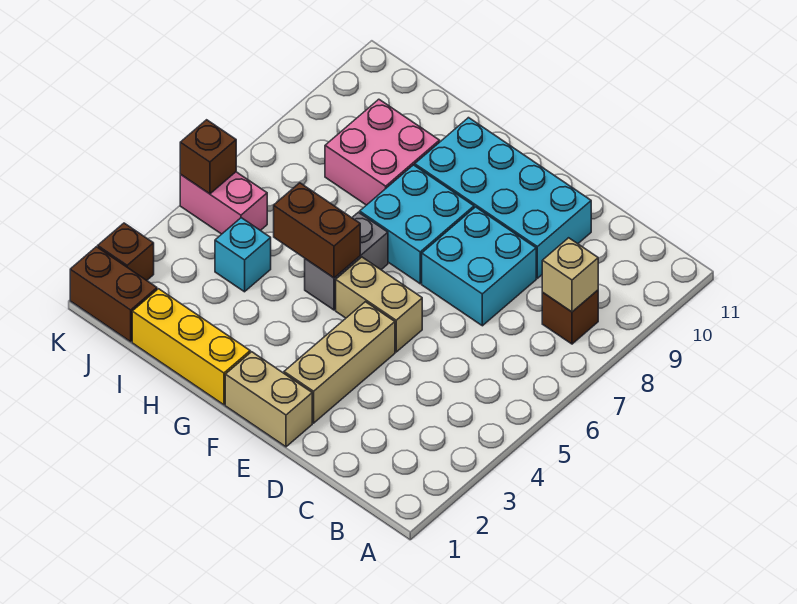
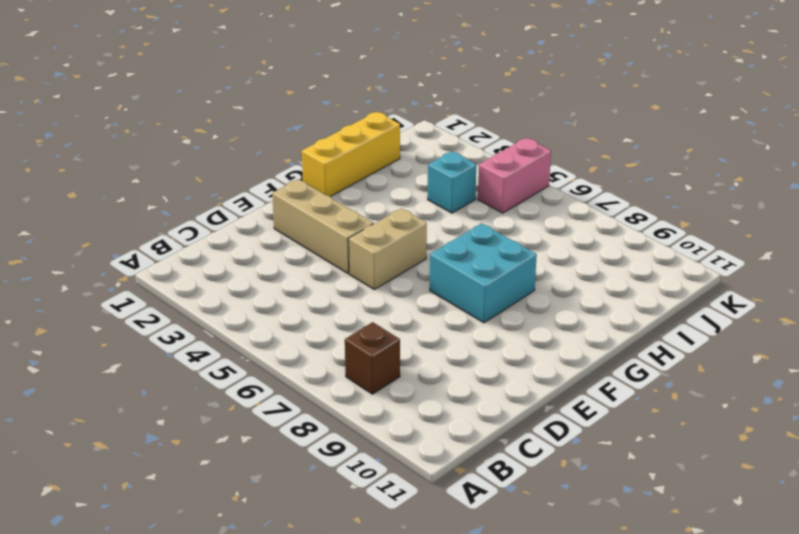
none -> cyan 2x2 brick [422,207,536,326]
none -> cyan 2x4 brick [415,118,591,278]
none -> tan 1x2 brick [225,352,312,447]

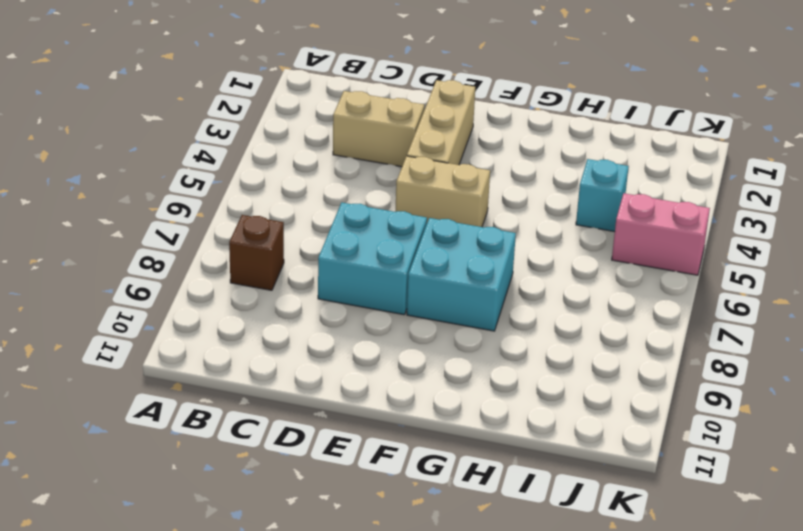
tan 1x2 brick [333,91,424,167] -> tan 1x2 brick moved to [225,352,312,447]
none -> cyan 2x4 brick [415,118,591,278]
none -> yellow 1x3 brick [132,289,250,405]
none -> grey 1x2 brick [305,212,388,310]

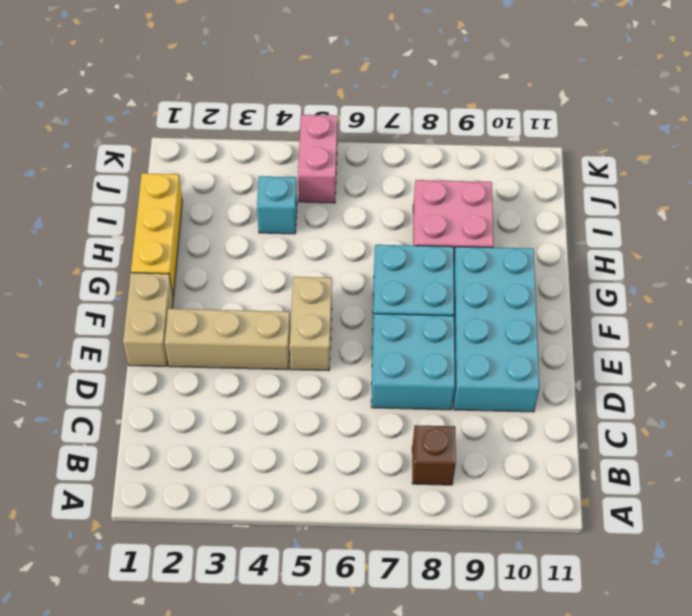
none -> grey 1x2 brick [305,212,388,310]
none -> brown 1x2 brick [70,247,157,342]
none -> brown 1x1 brick [98,223,154,280]

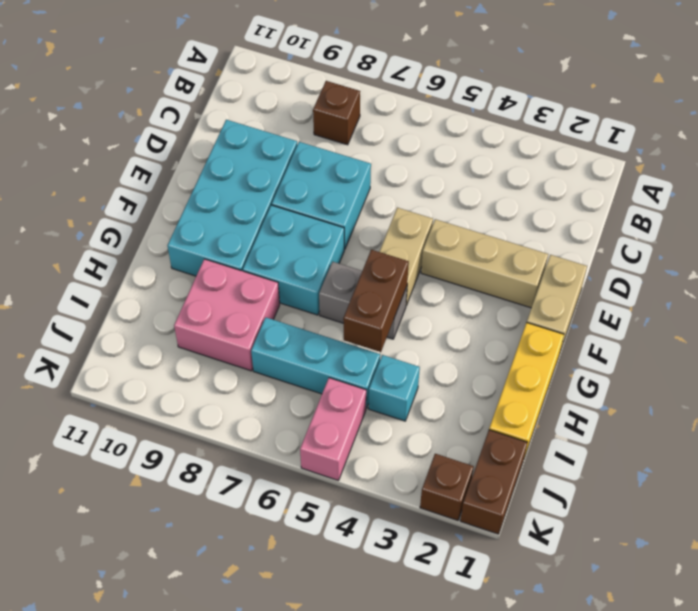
cyan 1x3 brick [251,317,380,408] -> none
none -> tan 1x1 brick [542,238,598,312]
none -> brown 1x1 brick [180,120,236,194]

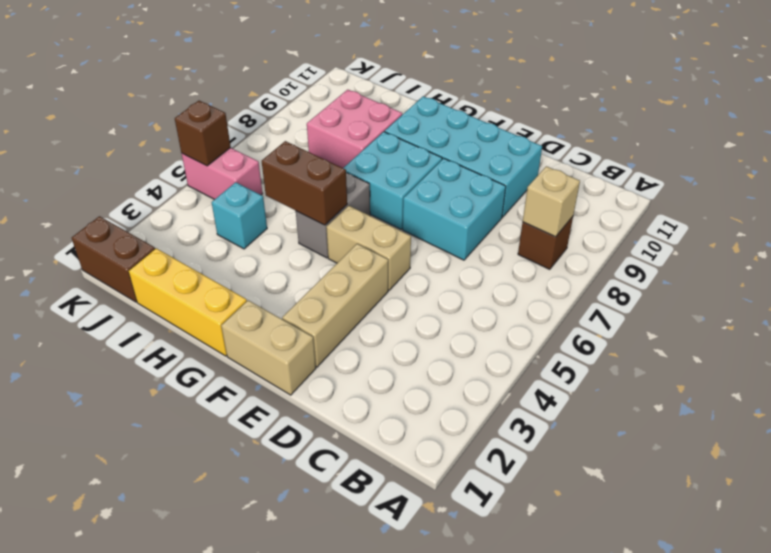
none -> brown 1x1 brick [98,223,154,280]

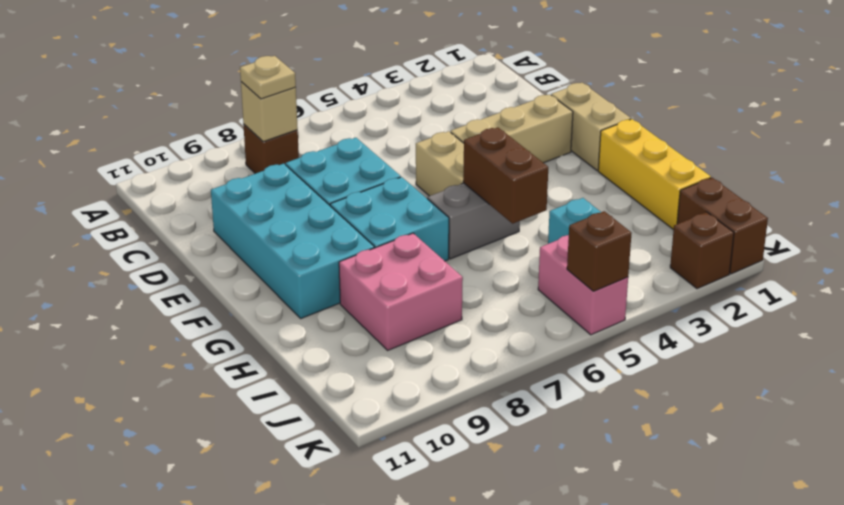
tan 1x1 plate [240,56,296,99] -> none

